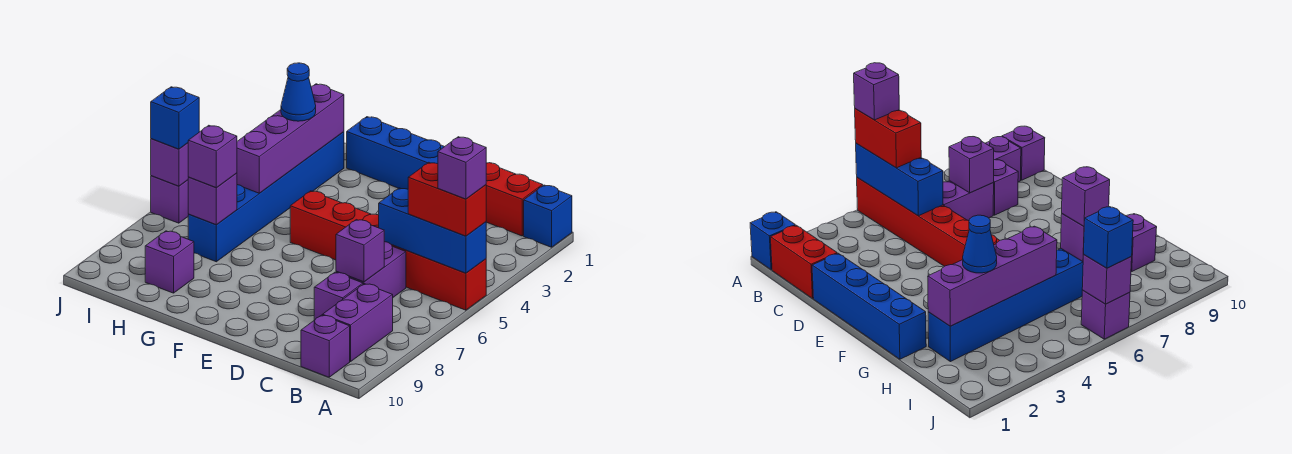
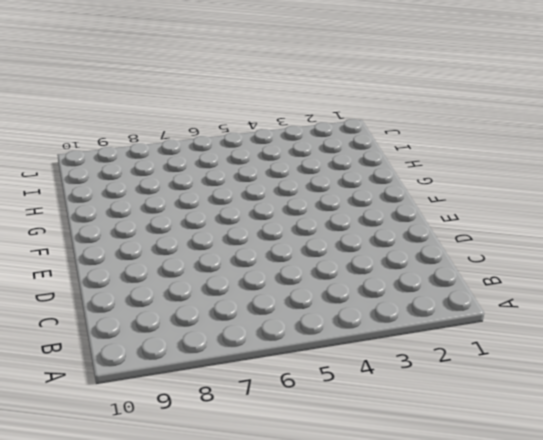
none -> blue 1x1 brick [524,185,572,247]
none -> red 1x6 brick [290,191,486,310]
none -> red 1x2 brick [486,163,543,236]

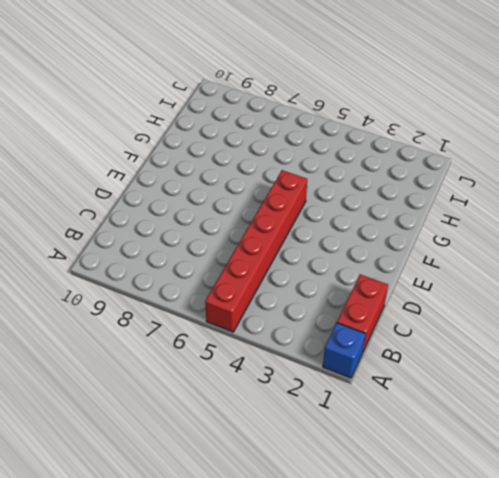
none -> purple 1x2 brick [323,284,393,362]
none -> purple 1x1 brick [301,315,350,377]
none -> purple 1x2 brick [336,242,406,297]

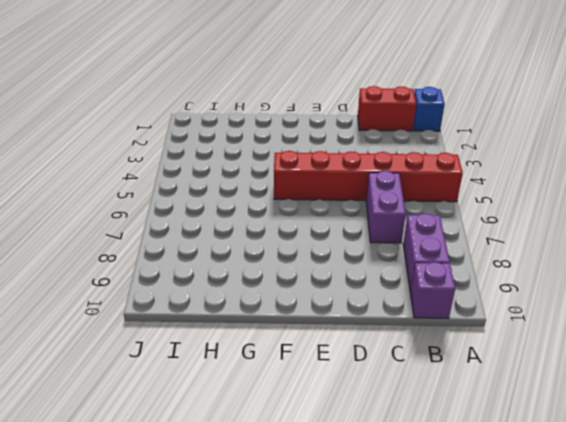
none -> purple 1x1 brick [314,272,363,320]
none -> blue 1x4 brick [347,117,444,189]
none -> blue 1x6 brick [188,132,344,262]

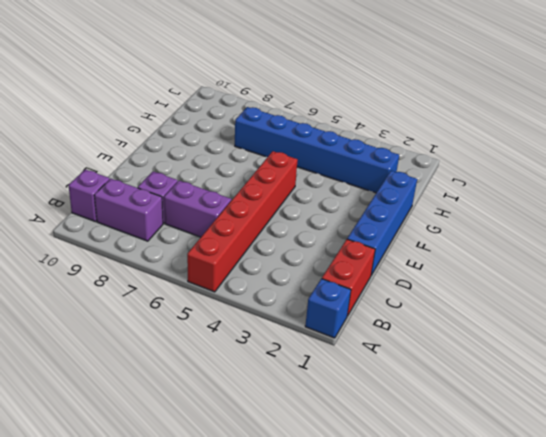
none -> purple 1x1 brick [145,231,194,293]
none -> purple 1x1 brick [151,176,189,223]
none -> blue 1x3 brick [379,188,486,273]

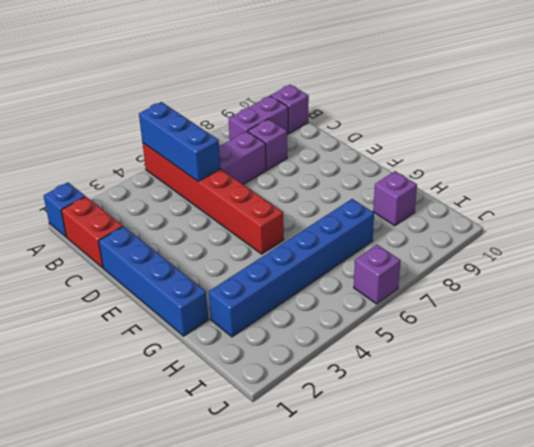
none -> purple 1x1 brick [336,220,384,282]
none -> purple 1x4 brick [237,84,344,193]
none -> purple 1x1 brick [188,173,237,225]

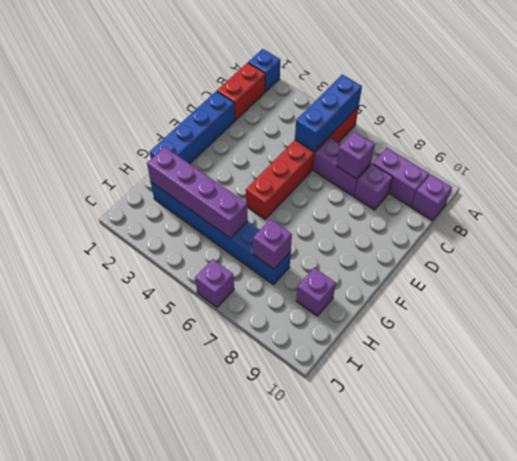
none -> purple 1x1 brick [151,139,188,186]
none -> red 1x2 brick [408,162,486,236]
none -> blue 1x1 cone [281,63,316,121]

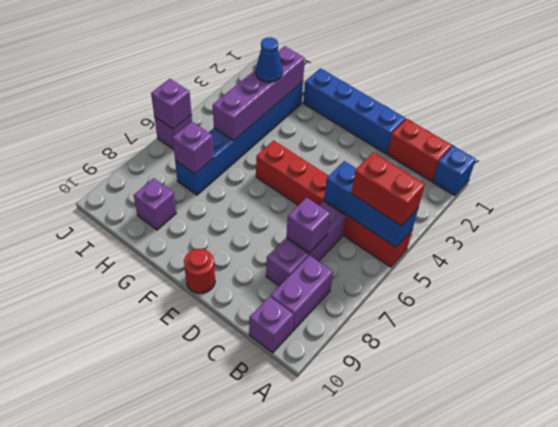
red 1x1 round brick [184,249,215,293] -> none
none -> purple 1x1 brick [188,125,237,188]
none -> blue 1x1 brick [151,87,199,149]
none -> purple 1x1 brick [438,137,486,199]

